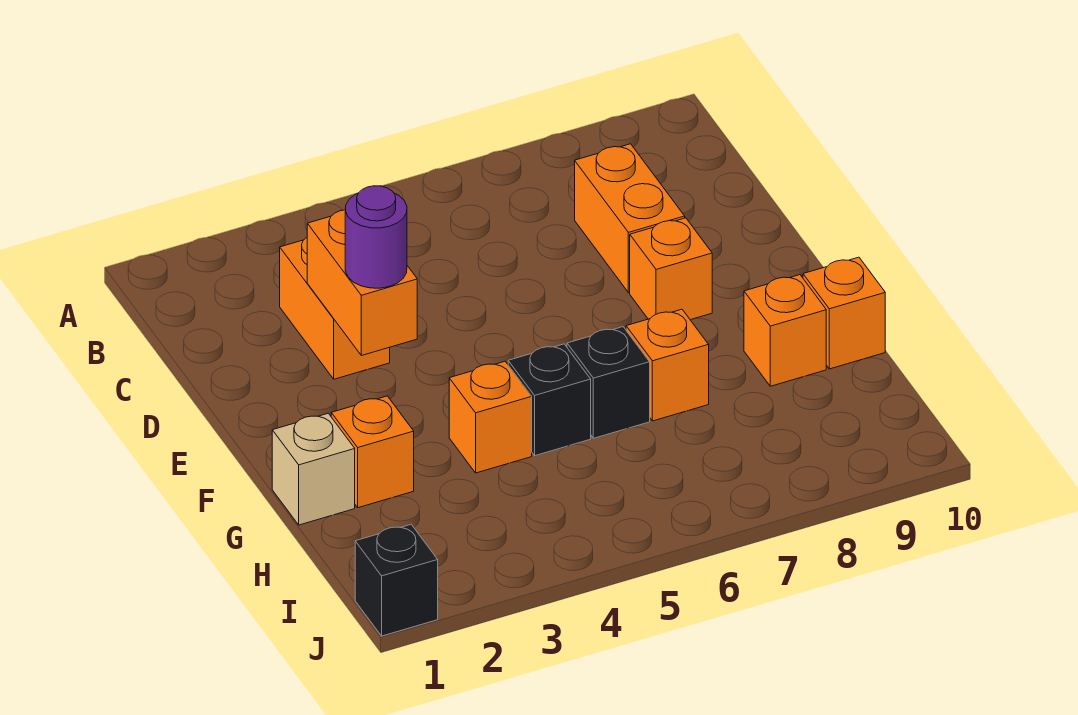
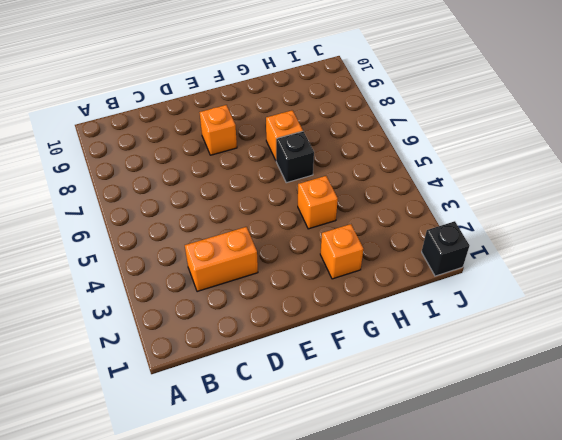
none -> orange 1x2 brick [575,144,685,293]
none -> tan 1x1 brick [272,413,355,525]
none -> black 1x1 brick [508,344,591,456]

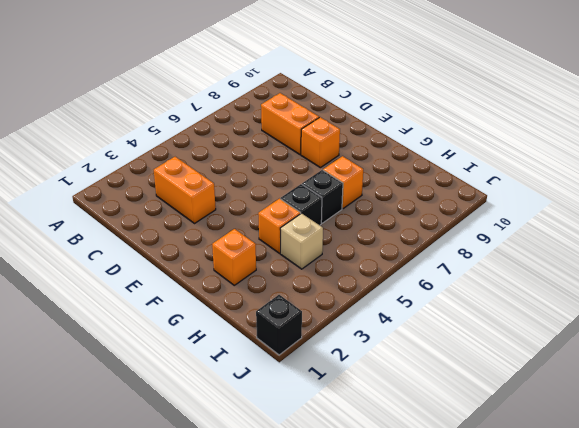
tan 1x1 brick [280,213,323,269] -> tan 1x1 brick moved to [272,413,355,525]
none -> orange 1x1 brick [744,275,826,386]
none -> orange 1x1 brick [803,257,885,369]
none -> orange 1x2 brick [307,210,417,356]

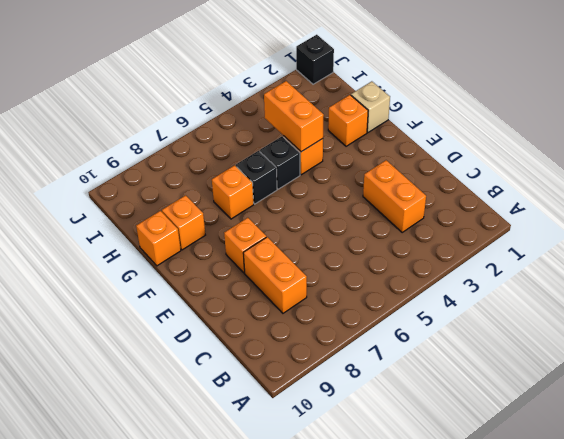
orange 1x2 brick [264,81,324,152] -> orange 1x2 brick moved to [307,210,417,356]
none -> purple 1x1 round brick [345,186,407,288]

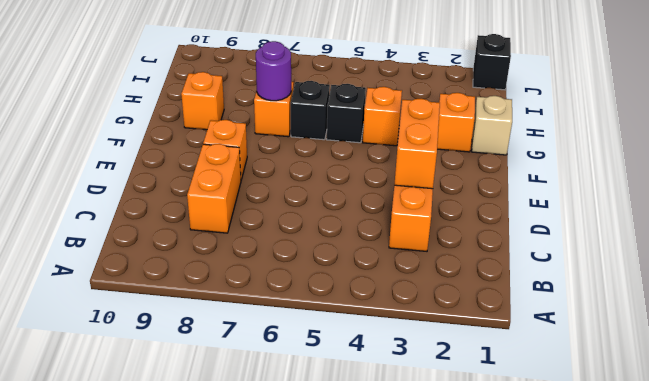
purple 1x1 round brick [256,41,292,101] -> purple 1x1 round brick moved to [345,186,407,288]
none -> orange 1x1 brick [803,257,885,369]

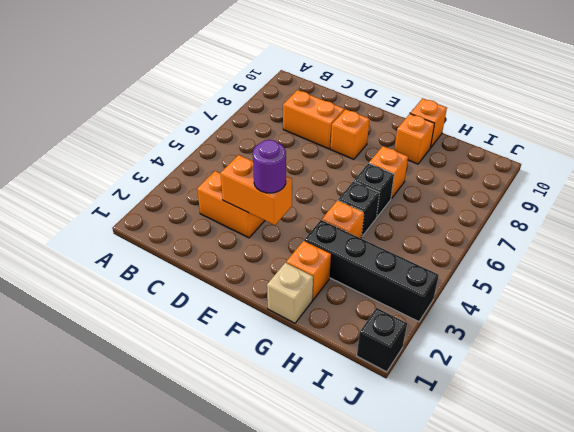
black 1x4 brick [304,220,439,322] -> none

